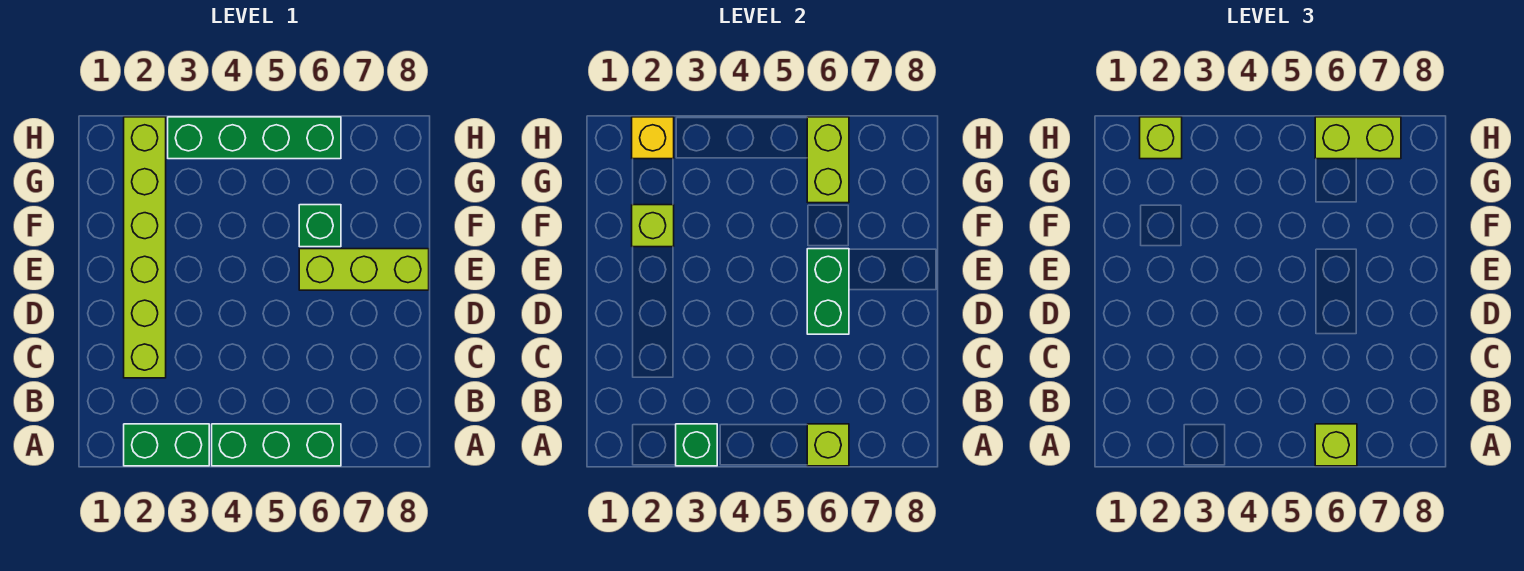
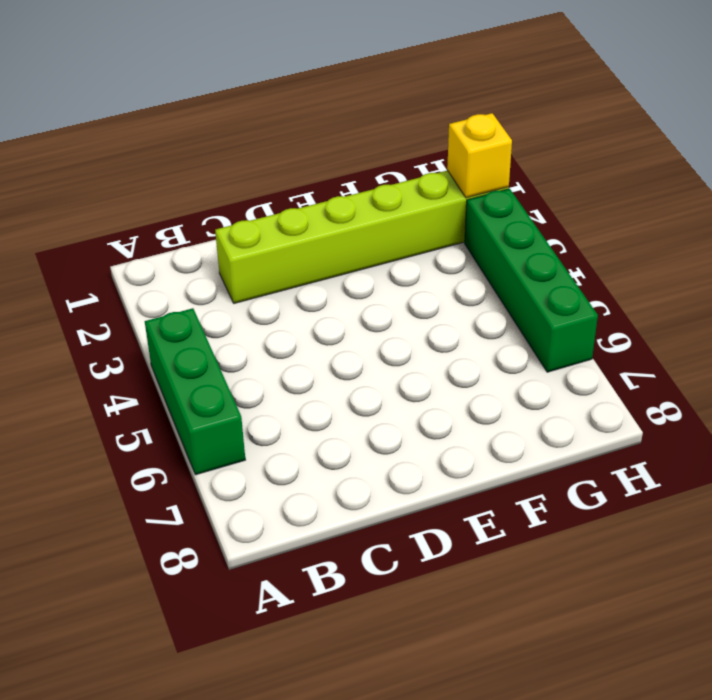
none -> green 1x2 brick [124,424,209,466]
none -> lime 1x3 brick [299,249,429,290]
none -> green 1x1 brick [299,205,341,247]

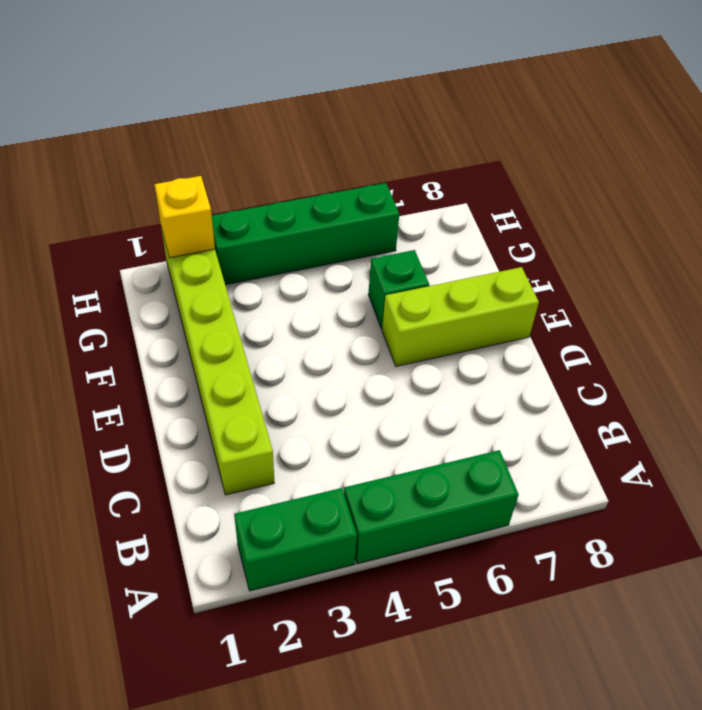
none -> green 1x1 brick [676,424,717,466]
none -> lime 1x1 brick [807,424,849,466]
none -> green 1x2 brick [807,249,849,334]

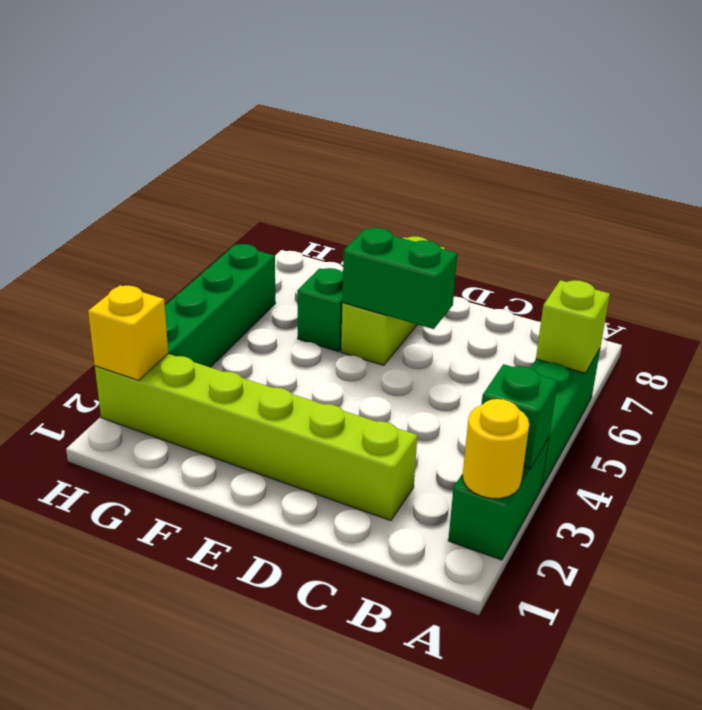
yellow 1x1 round brick [463,399,529,498] -> none
none -> lime 1x1 brick [632,205,674,247]
none -> lime 1x2 brick [807,117,849,203]
none -> lime 1x1 brick [1315,424,1357,466]

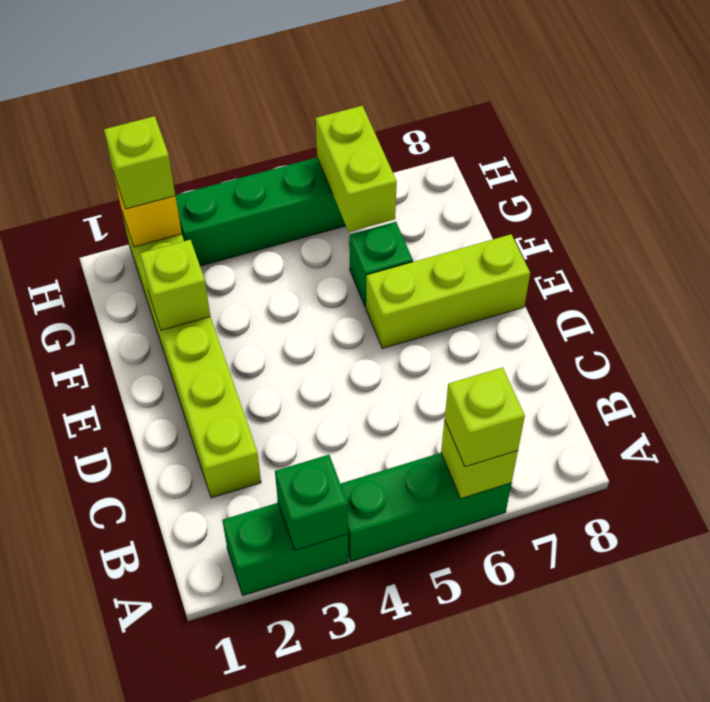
none -> green 1x2 brick [807,249,849,334]
none -> lime 1x2 brick [1315,117,1401,159]

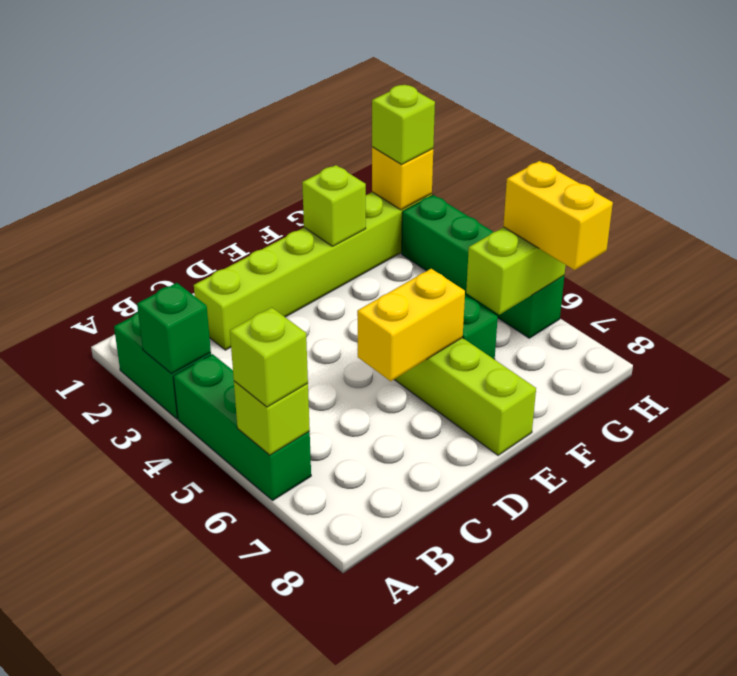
yellow 1x2 brick [357,269,465,381] -> green 1x2 brick [807,249,849,334]
yellow 1x2 brick [503,161,613,270] -> lime 1x2 brick [1315,117,1401,159]

